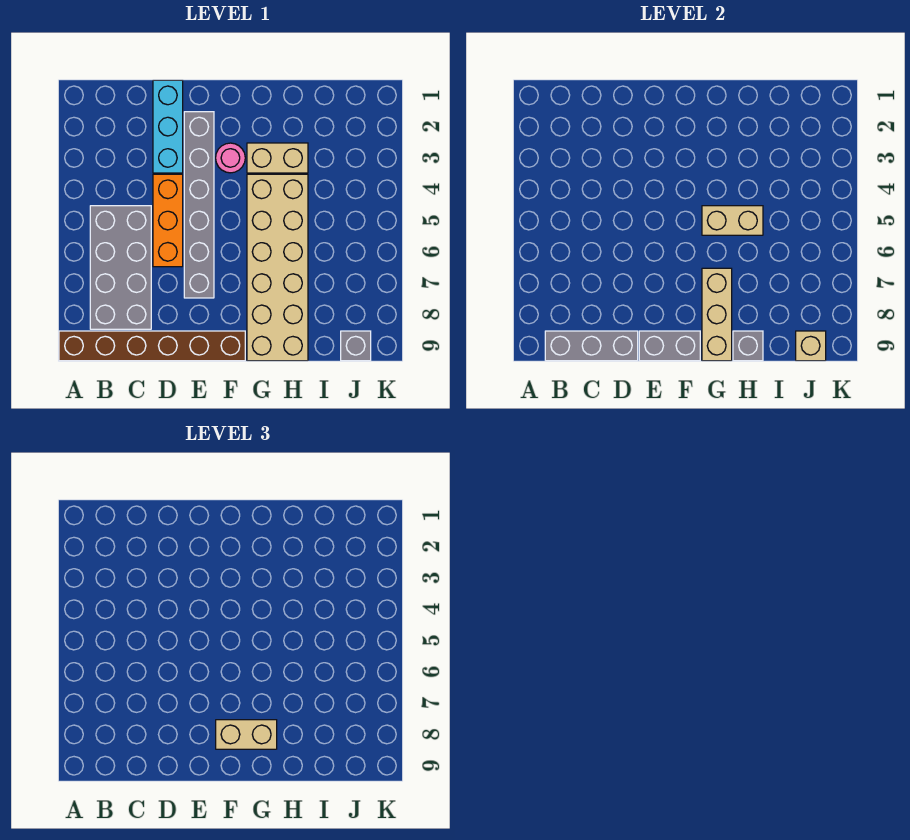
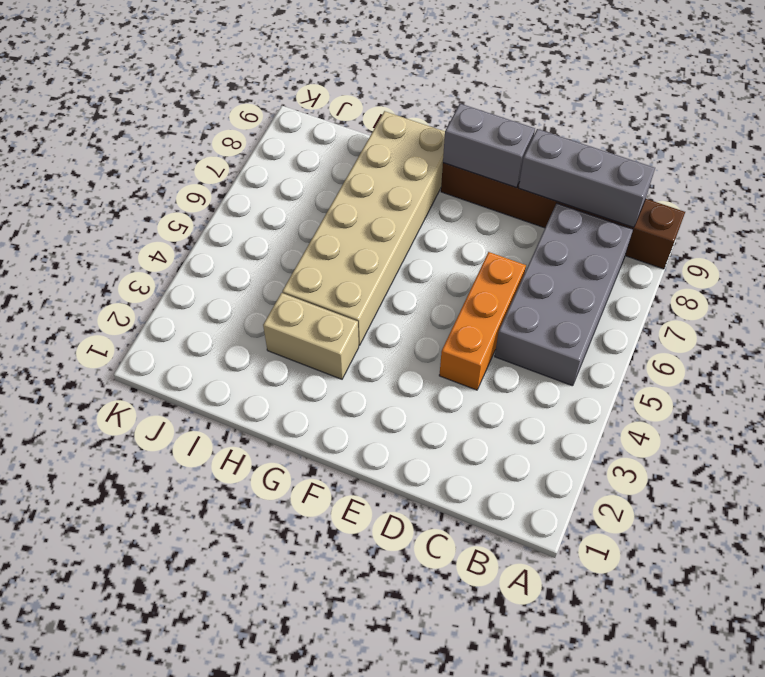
none -> cyan 1x3 brick [153,80,183,173]
none -> grey 1x6 brick [184,112,214,298]
none -> pink 1x1 round brick [216,143,245,173]

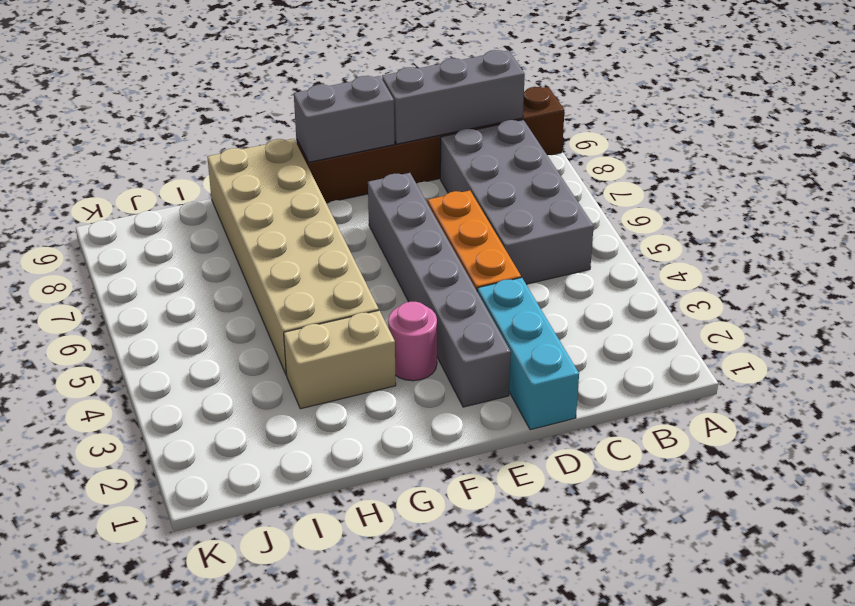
none -> grey 1x1 brick [341,331,371,361]
none -> tan 1x2 brick [702,206,763,235]
none -> tan 1x3 brick [702,268,732,361]

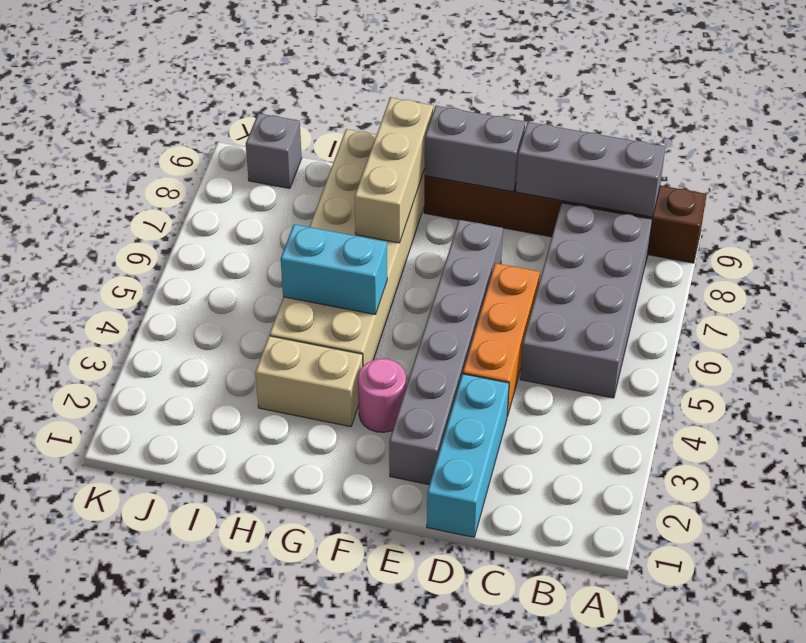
cyan 1x2 brick [281,224,387,315] -> tan 1x2 brick [702,206,763,235]
none -> grey 1x1 brick [733,331,763,361]
none -> tan 1x1 brick [796,331,826,361]
none -> tan 1x2 brick [216,720,277,749]

